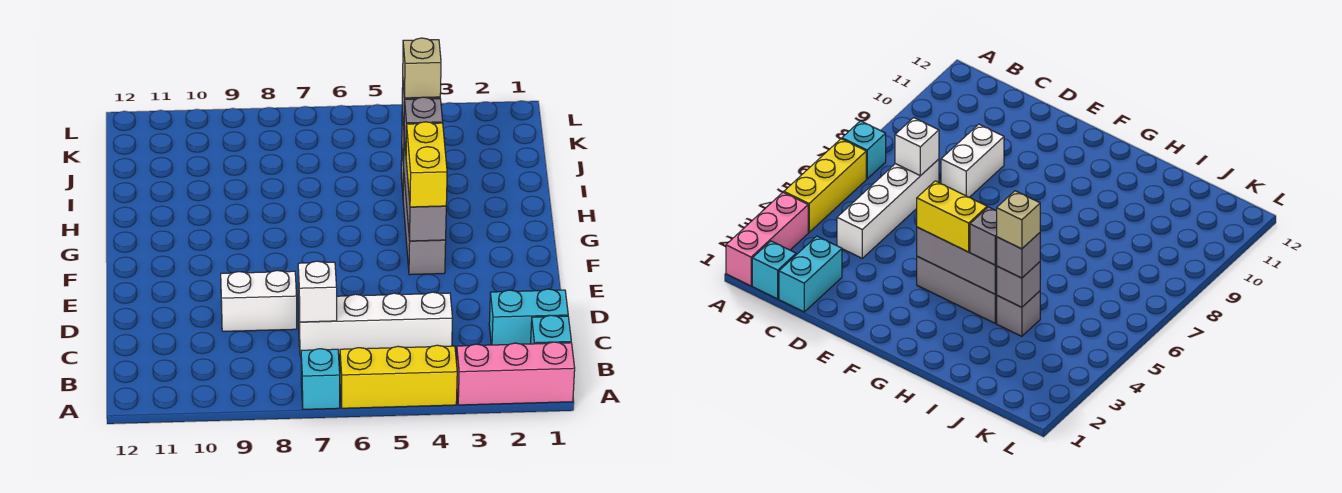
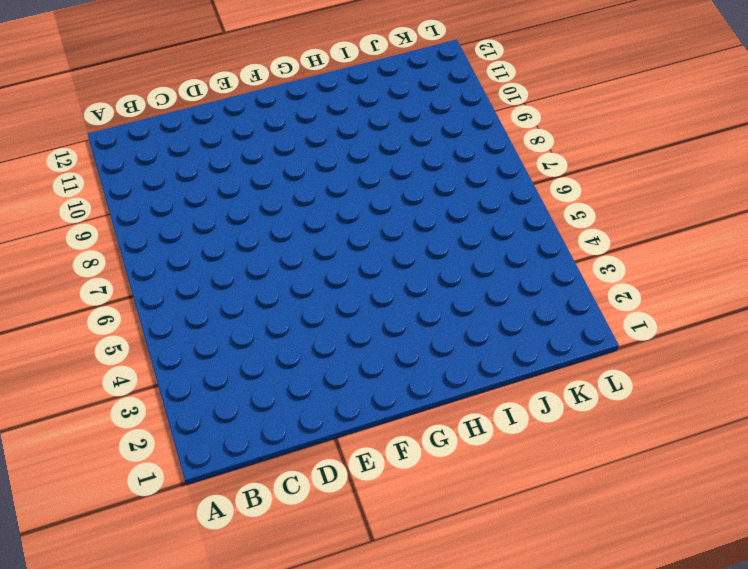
none -> pink 1x3 brick [456,342,575,405]
none -> yellow 1x3 brick [340,345,457,408]
none -> cyan 1x1 brick [301,349,340,409]

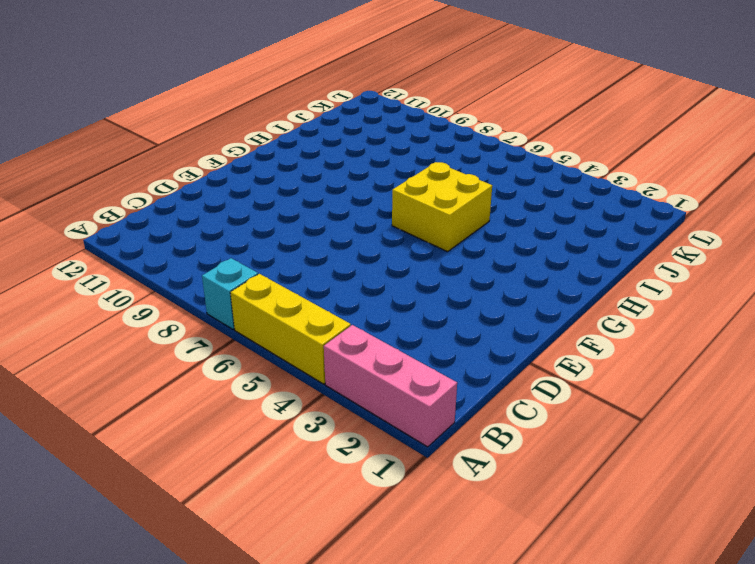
yellow 2x2 brick [392,162,492,252] -> none
none -> cyan 1x1 brick [531,315,571,344]
none -> cyan 1x2 brick [489,289,568,345]
none -> white 1x4 brick [298,292,453,356]

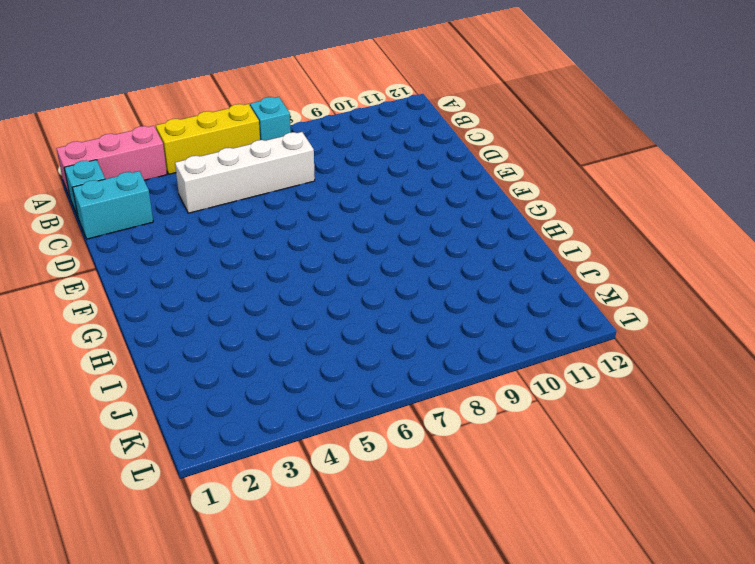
none -> white 1x2 brick [221,270,297,331]
none -> grey 1x3 brick [403,178,446,275]
none -> grey 1x1 brick [997,291,1040,336]

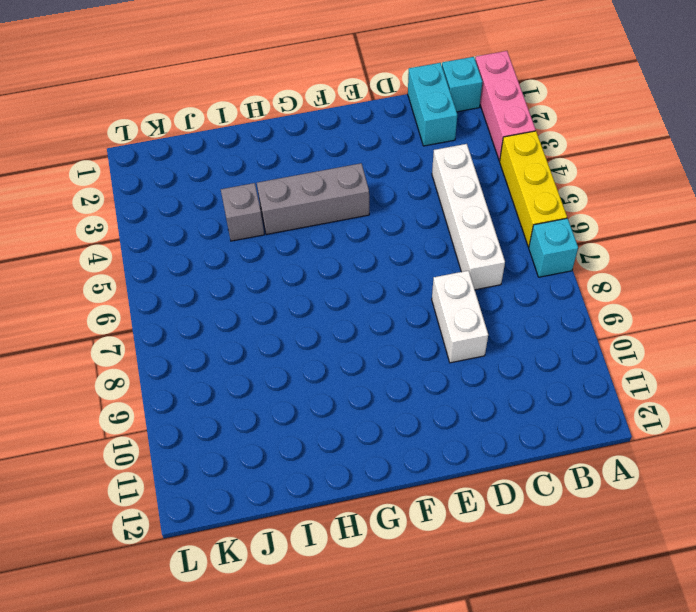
none -> white 1x1 brick [298,261,337,322]
none -> grey 1x3 brick [404,138,446,241]
none -> grey 1x1 brick [996,262,1040,307]

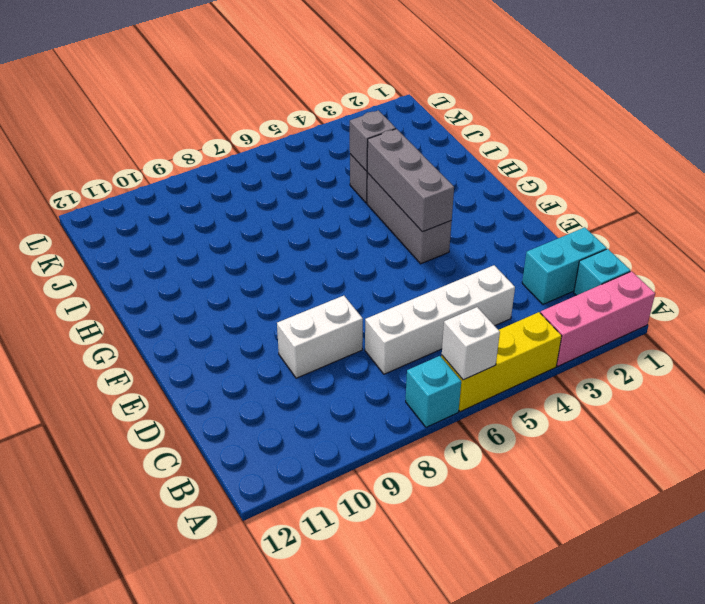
white 1x1 brick [442,307,500,380] -> white 1x1 brick moved to [298,261,337,322]
none -> yellow 1x2 brick [406,122,447,207]
none -> grey 1x1 brick [404,97,443,151]
none -> grey 1x1 brick [997,233,1040,278]

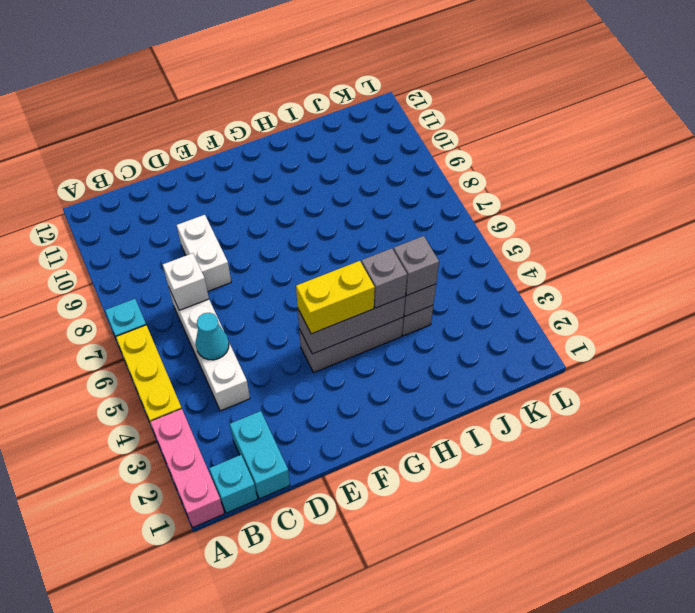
cyan 1x1 cone [196,313,229,360] -> none
none -> tan 1x1 brick [403,38,441,98]

